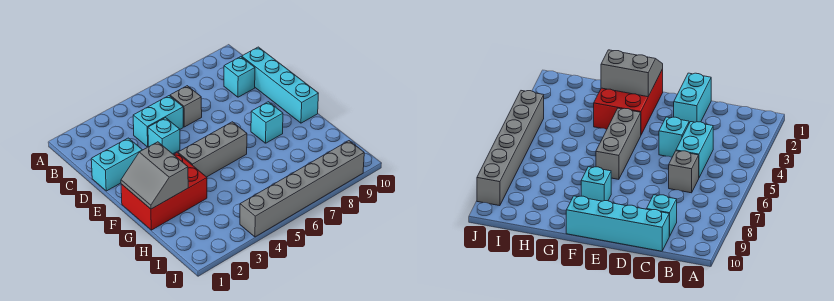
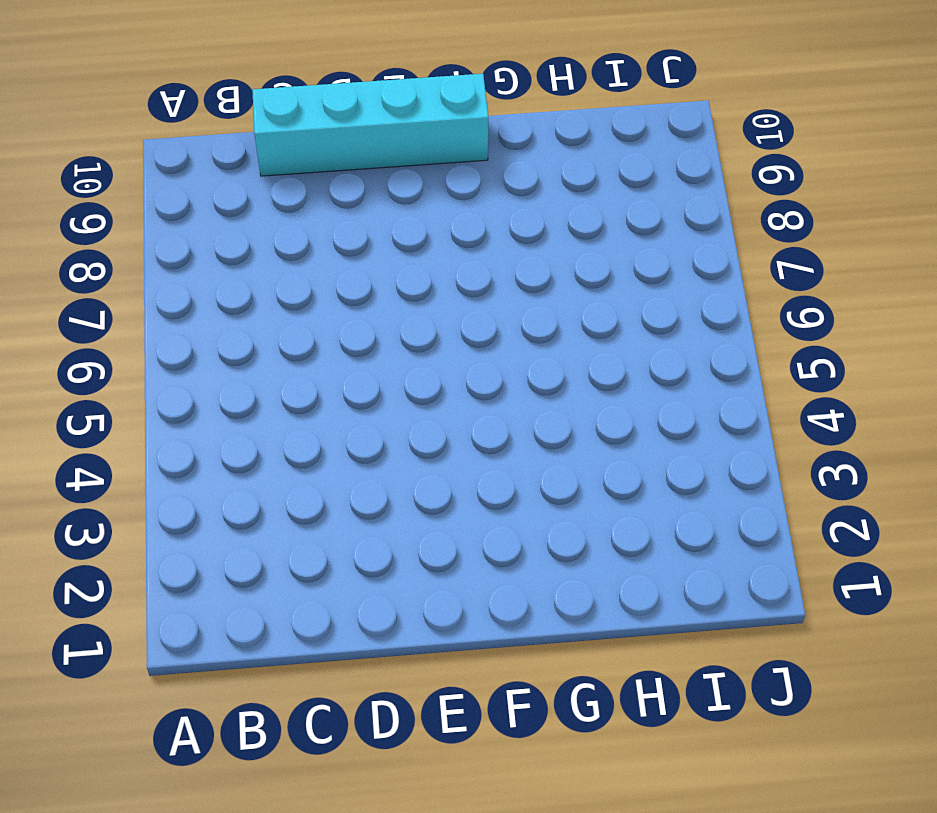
none -> cyan 1x2 brick [133,96,183,147]
none -> grey 1x1 brick [170,86,202,127]

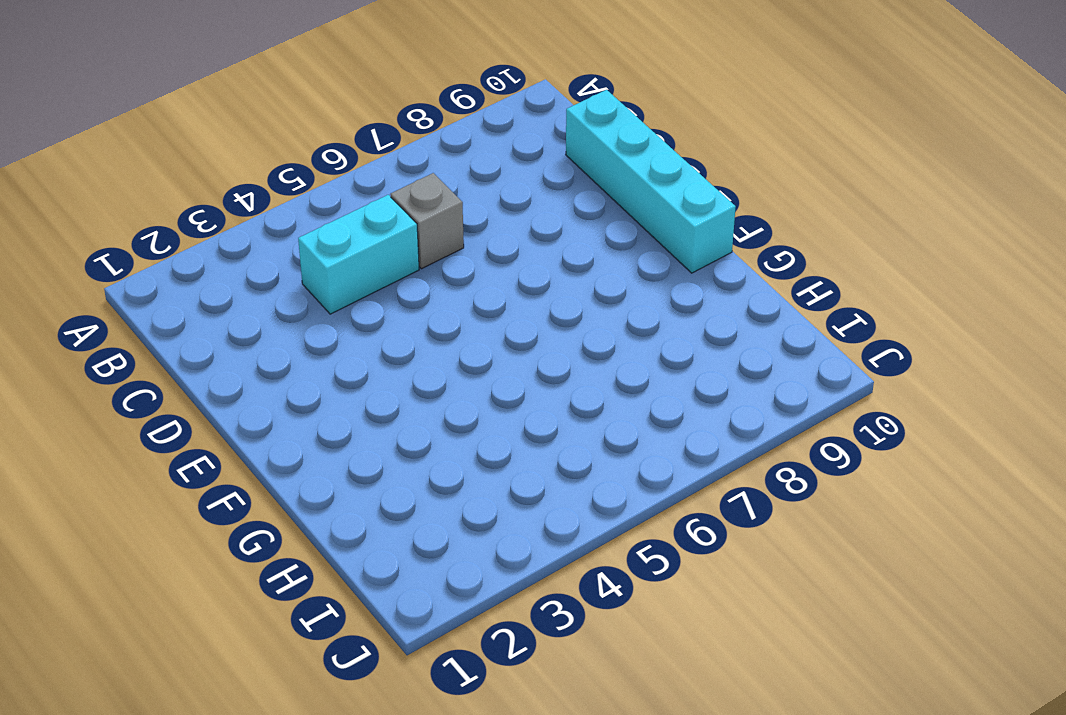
none -> cyan 1x1 brick [224,57,255,97]
none -> cyan 1x2 brick [91,138,142,191]

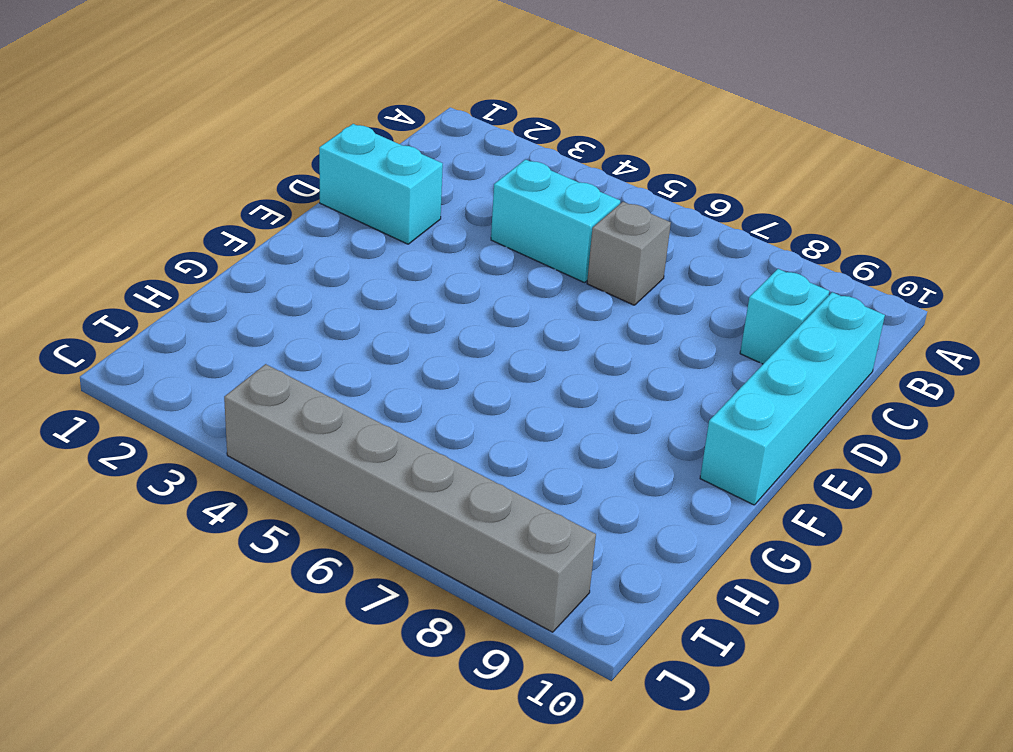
none -> cyan 1x1 brick [148,118,180,154]
none -> red 2x3 brick [121,153,207,230]

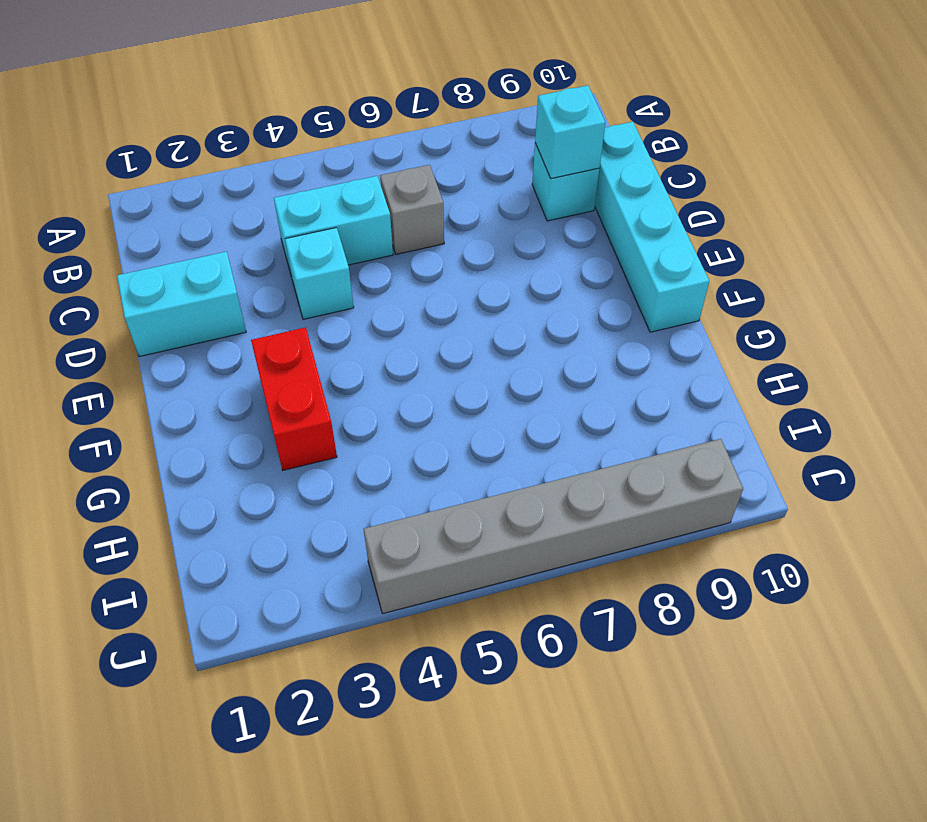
cyan 1x1 brick [535,85,605,179] -> cyan 1x1 brick moved to [251,102,283,143]
red 1x2 brick [251,327,337,470] -> red 2x3 brick [121,153,207,230]
none -> grey 1x3 brick [178,122,247,177]
none -> grey 2x2 slope [121,142,188,209]

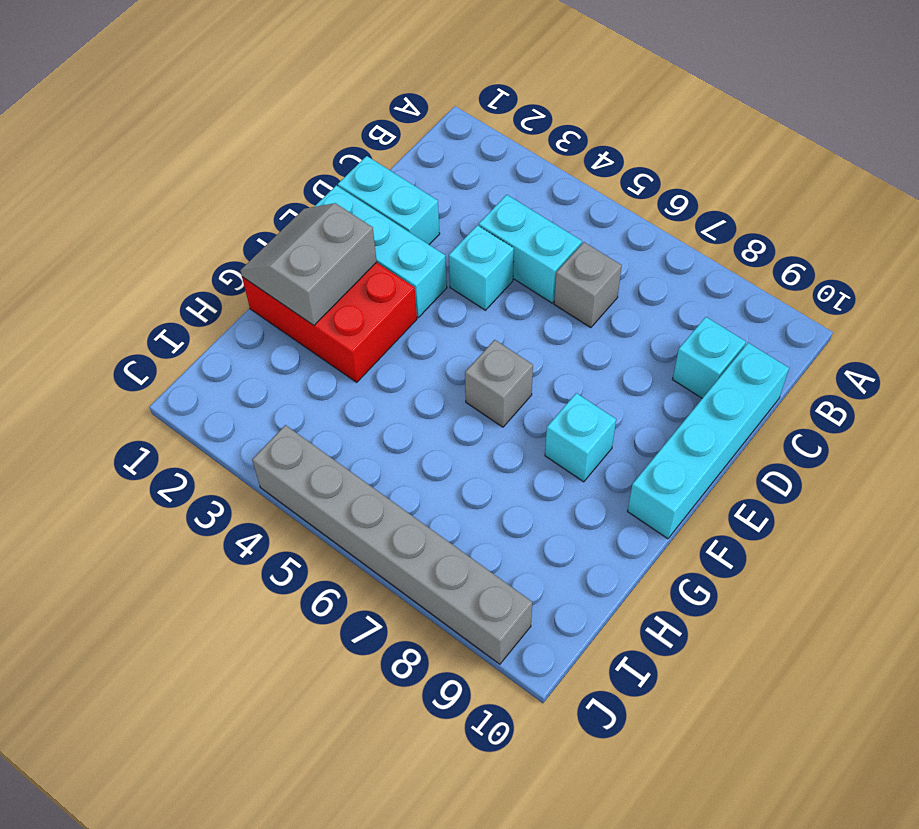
cyan 1x3 brick [314,185,447,317] -> none
grey 1x1 brick [465,340,533,427] -> grey 1x3 brick [178,122,247,177]

